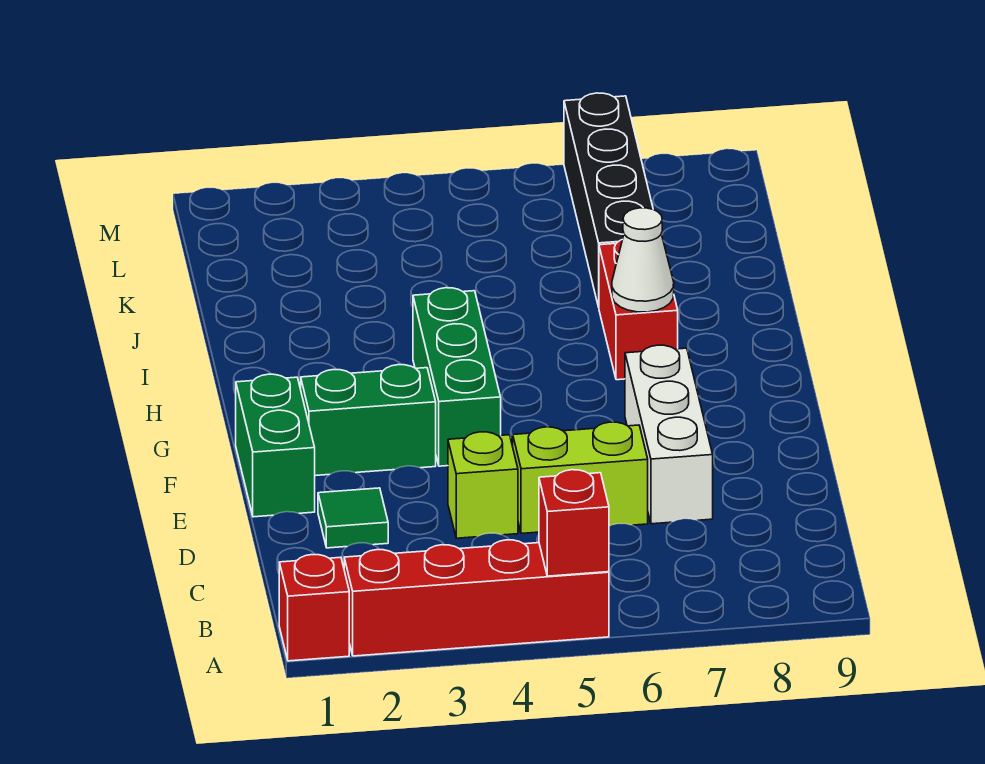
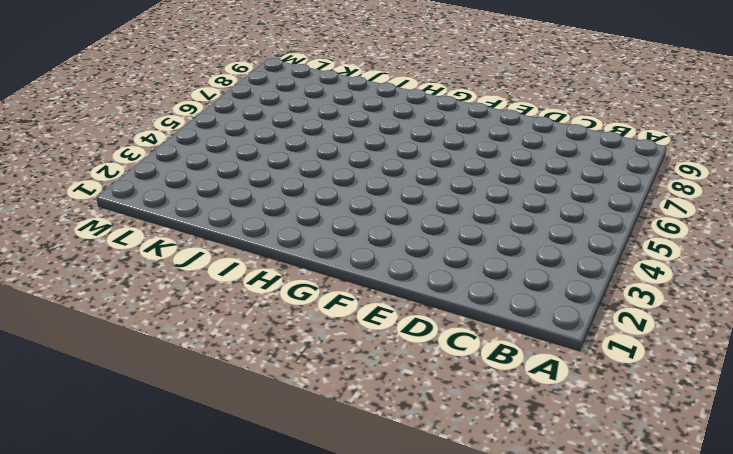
none -> red 1x1 brick [279,555,349,661]
none -> red 1x4 brick [344,540,609,656]
none -> green 1x1 tile [318,488,388,548]

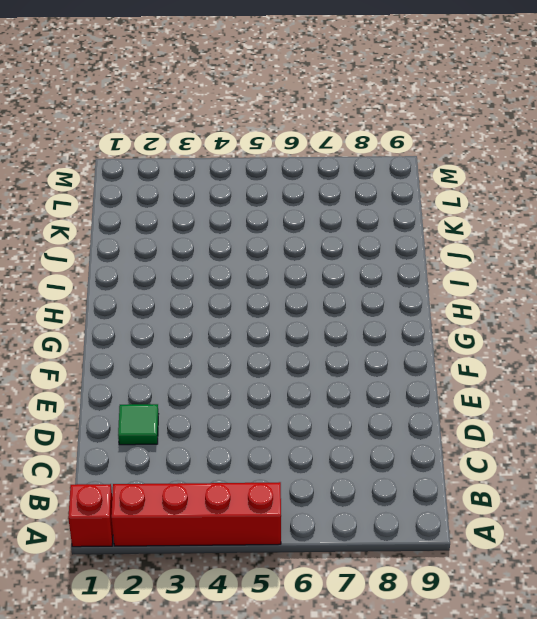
none -> lime 1x1 brick [448,432,518,538]
none -> lime 1x2 brick [513,422,648,534]
none -> white 1x3 brick [625,345,713,524]

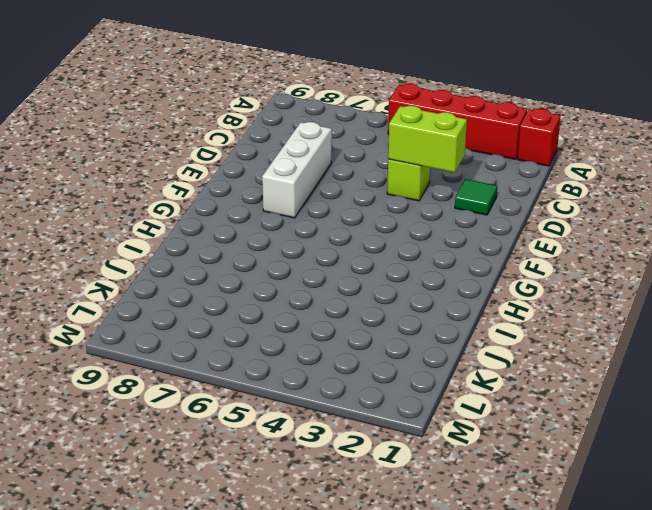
lime 1x2 brick [388,106,467,173] -> lime 1x2 brick moved to [513,422,648,534]
none -> green 1x2 brick [236,374,315,517]
none -> green 1x2 brick [300,365,436,476]
none -> green 1x3 brick [413,288,501,466]

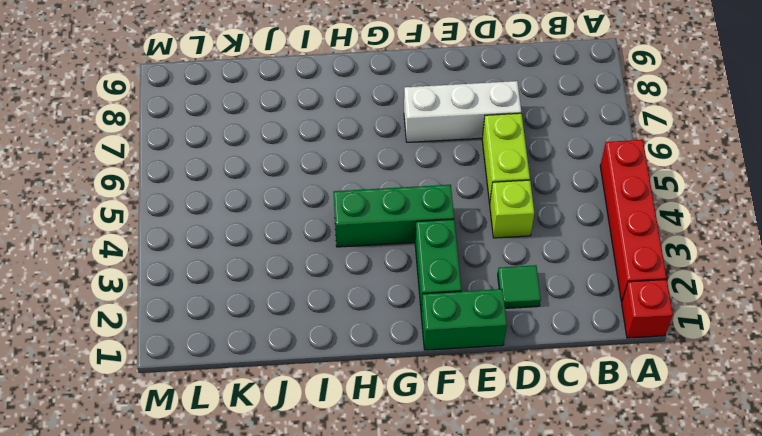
none -> red 1x2 brick [599,240,678,380]
none -> black 1x4 brick [564,93,653,307]
none -> red 1x1 brick [539,470,609,576]

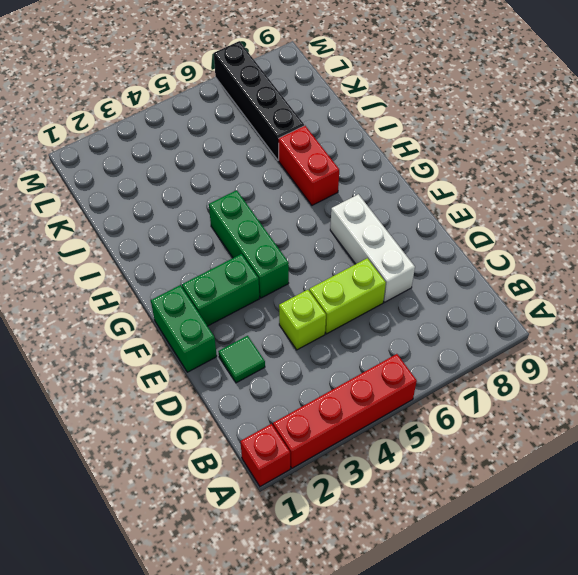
none -> red 1x1 brick [539,470,609,576]
none -> white 1x1 cone [612,208,674,312]

